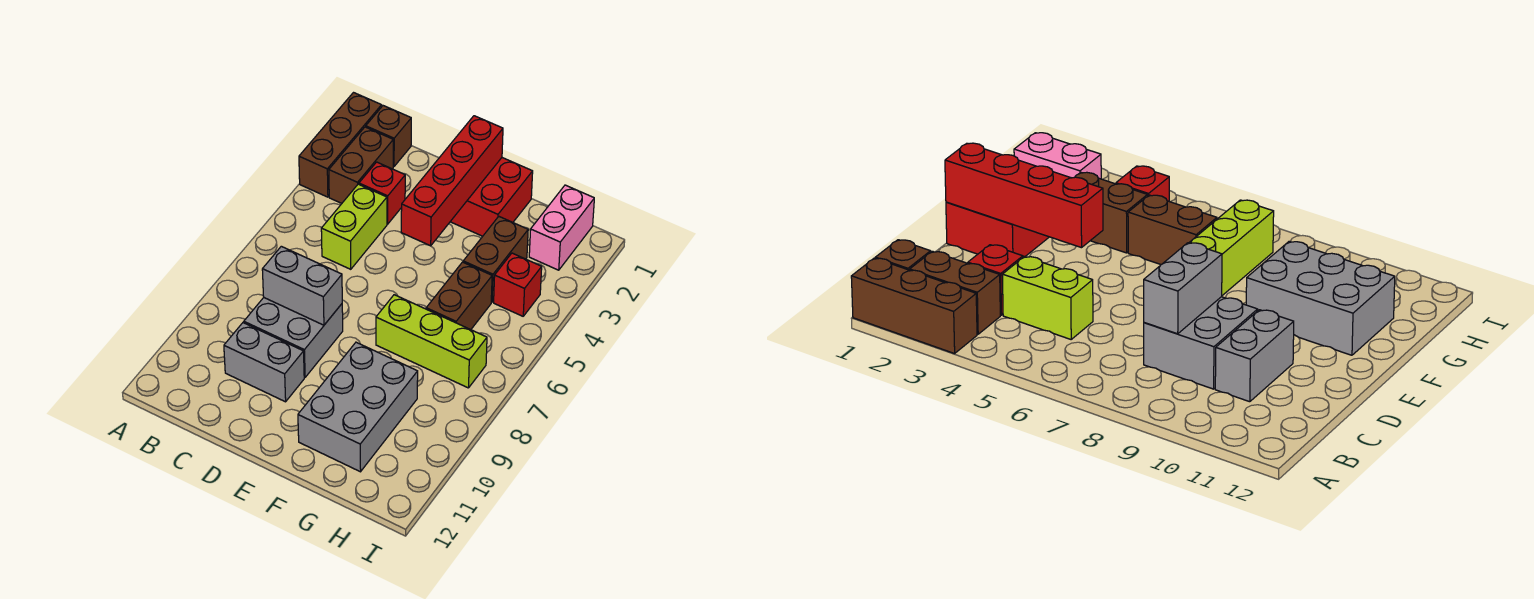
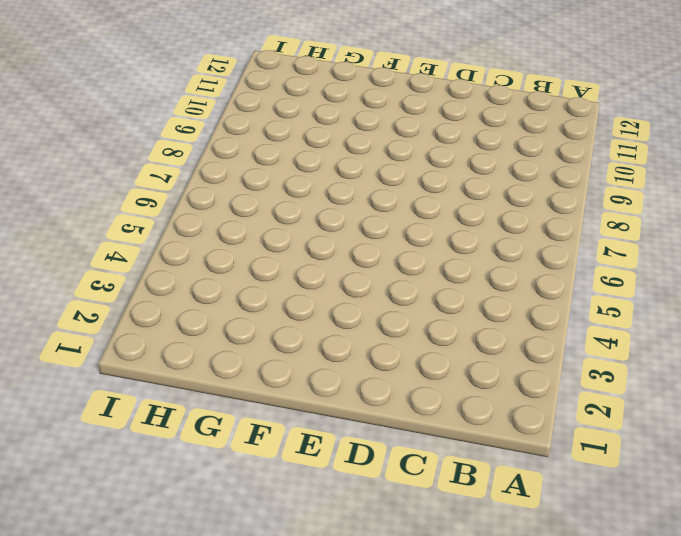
none -> brown 1x3 brick [299,93,382,197]
none -> brown 1x1 brick [366,106,411,167]
none -> brown 1x2 brick [329,127,393,203]

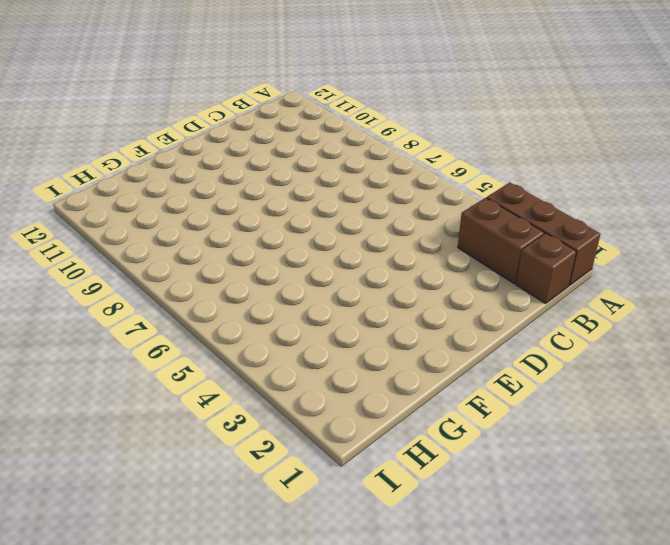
none -> red 1x1 brick [359,162,405,224]
none -> lime 1x2 brick [321,184,387,269]
none -> grey 2x2 brick [244,298,343,377]

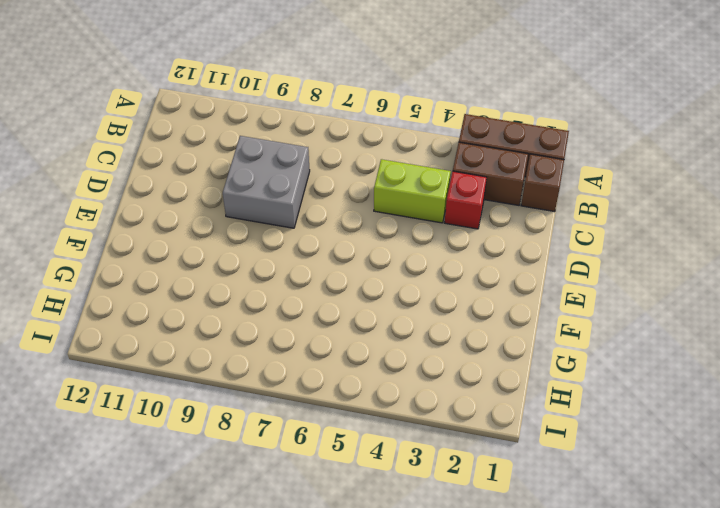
none -> grey 1x2 brick [224,323,304,402]
none -> red 2x2 brick [450,158,533,236]
none -> lime 1x3 brick [376,295,487,388]

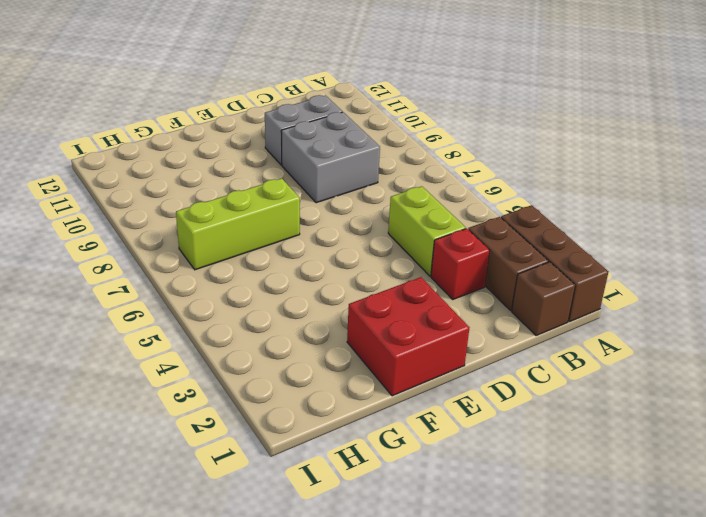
none -> grey 2x3 brick [298,342,418,472]
none -> brown 1x2 brick [463,217,528,302]
none -> brown 1x2 brick [426,262,492,330]

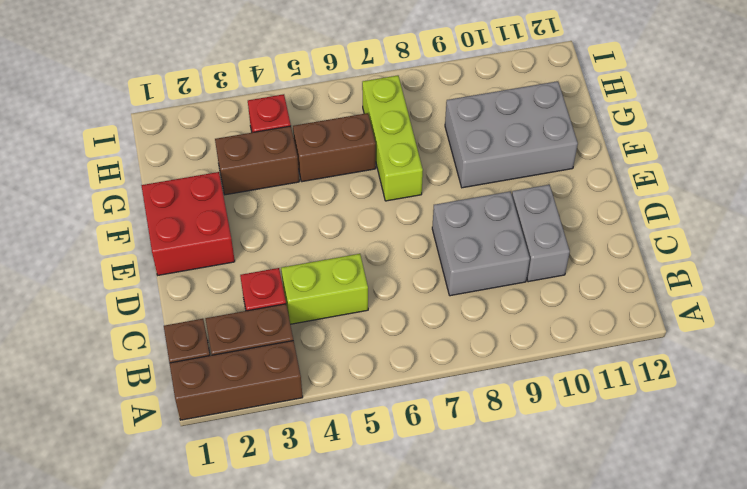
none -> pink 1x2 brick [529,185,594,270]
none -> grey 1x2 brick [262,246,342,325]
none -> red 1x4 brick [401,116,503,246]

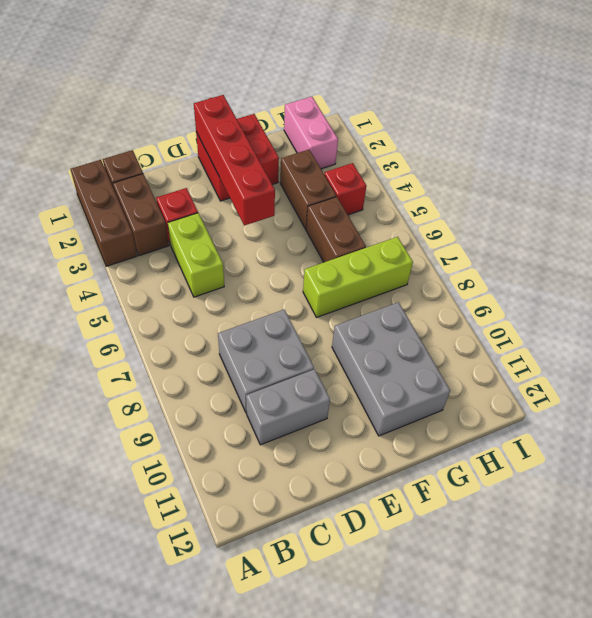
none -> grey 1x2 brick [262,246,342,325]

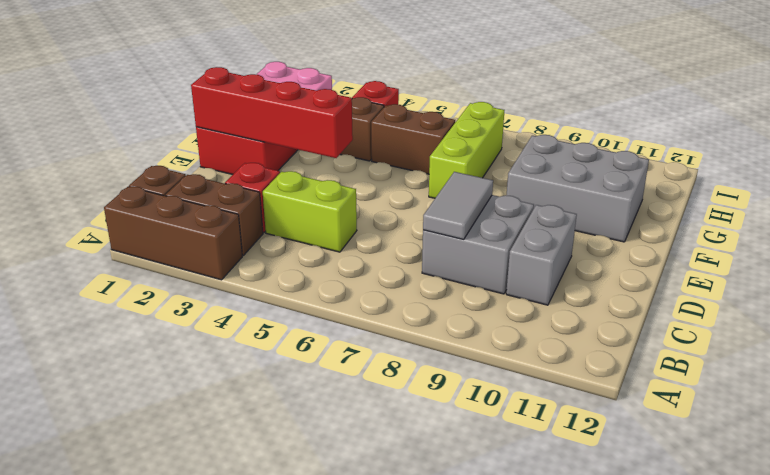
grey 1x2 tile [423,172,493,239] -> grey 1x2 brick [262,246,342,325]

